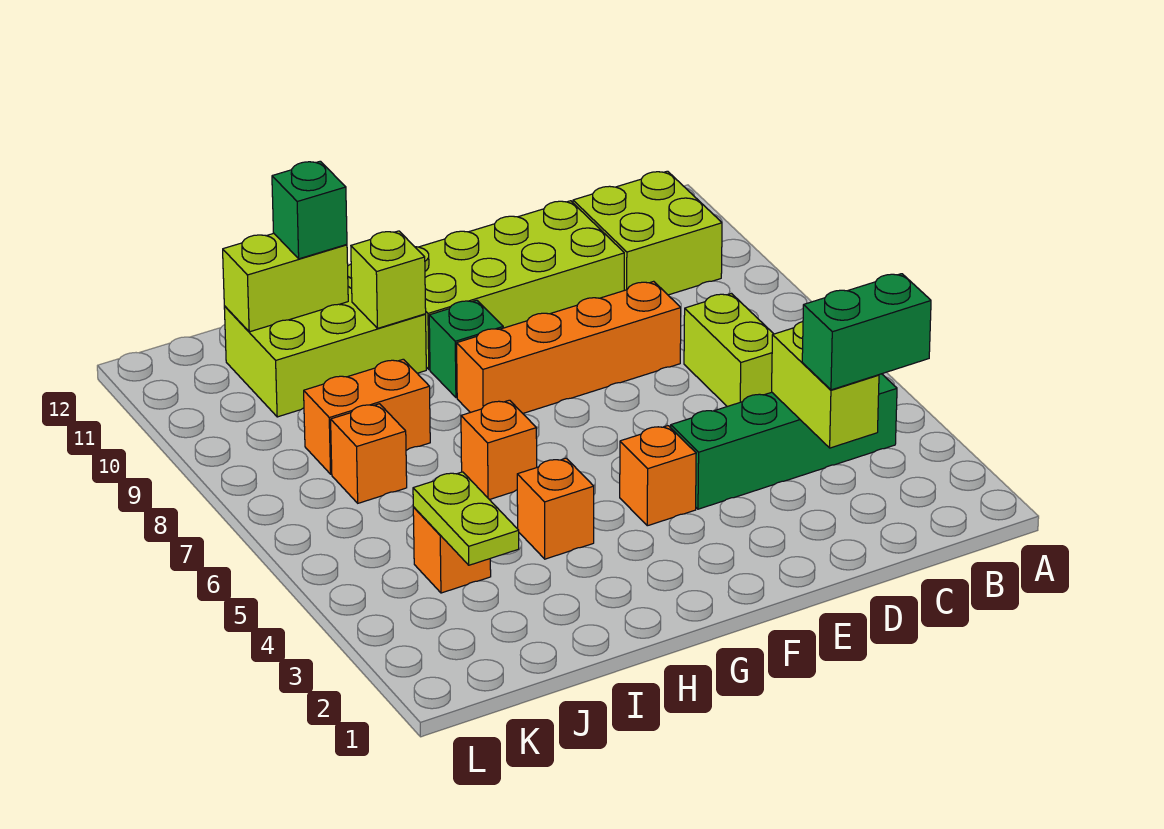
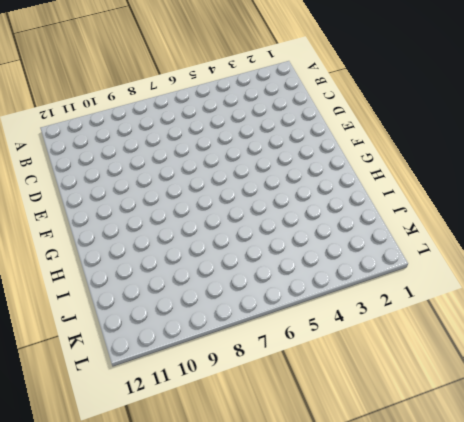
none -> green 1x4 brick [671,374,897,509]
none -> lime 2x2 brick [573,171,722,295]
none -> lime 1x2 brick [684,294,773,407]

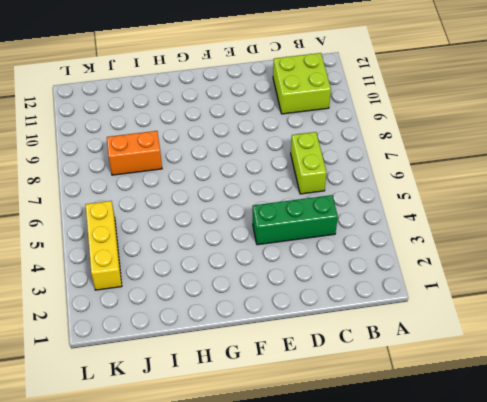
green 1x3 brick [253,195,338,245] -> green 1x4 brick [671,374,897,509]
yellow 1x3 brick [86,201,122,290] -> none
none -> orange 1x4 brick [457,281,681,413]
none -> lime 2x4 brick [415,201,624,370]
none -> orange 1x1 brick [620,426,696,526]

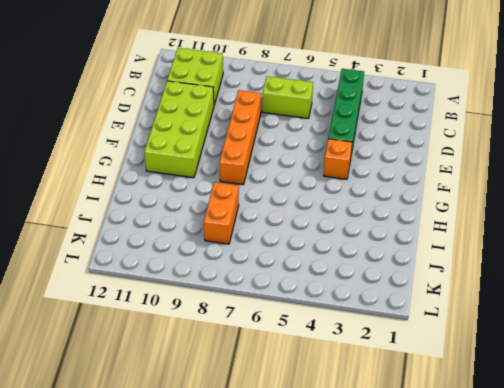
none -> green 1x1 brick [429,300,503,398]
none -> orange 1x1 brick [517,458,594,559]
none -> orange 1x1 brick [461,400,537,500]

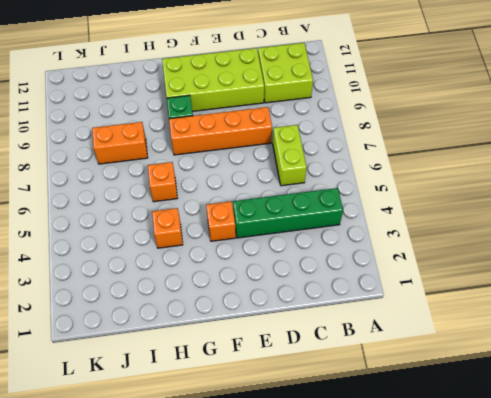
none -> lime 2x3 brick [224,264,426,417]
none -> orange 1x1 brick [413,507,491,593]
none -> orange 1x1 brick [331,404,407,503]

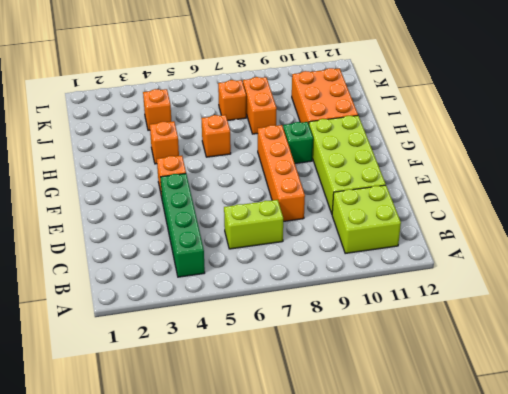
orange 2x3 brick [292,68,358,124] -> lime 2x3 brick [224,264,426,417]
none -> lime 1x2 brick [772,322,879,448]
none -> lime 1x1 brick [351,231,426,328]
none -> lime 1x2 brick [223,233,348,332]

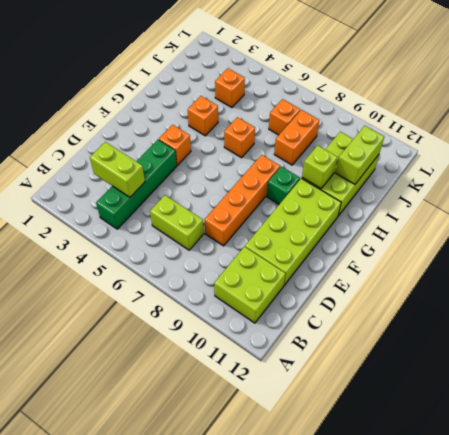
none -> lime 1x2 plate [413,472,519,565]
none -> green 1x2 brick [802,274,931,390]
none -> green 1x1 brick [272,161,347,259]

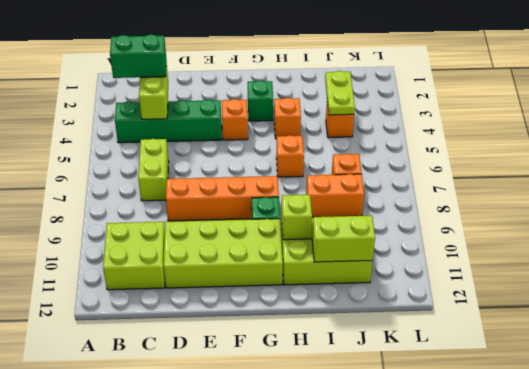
green 1x1 brick [248,81,273,121] -> green 1x1 brick moved to [272,161,347,259]

